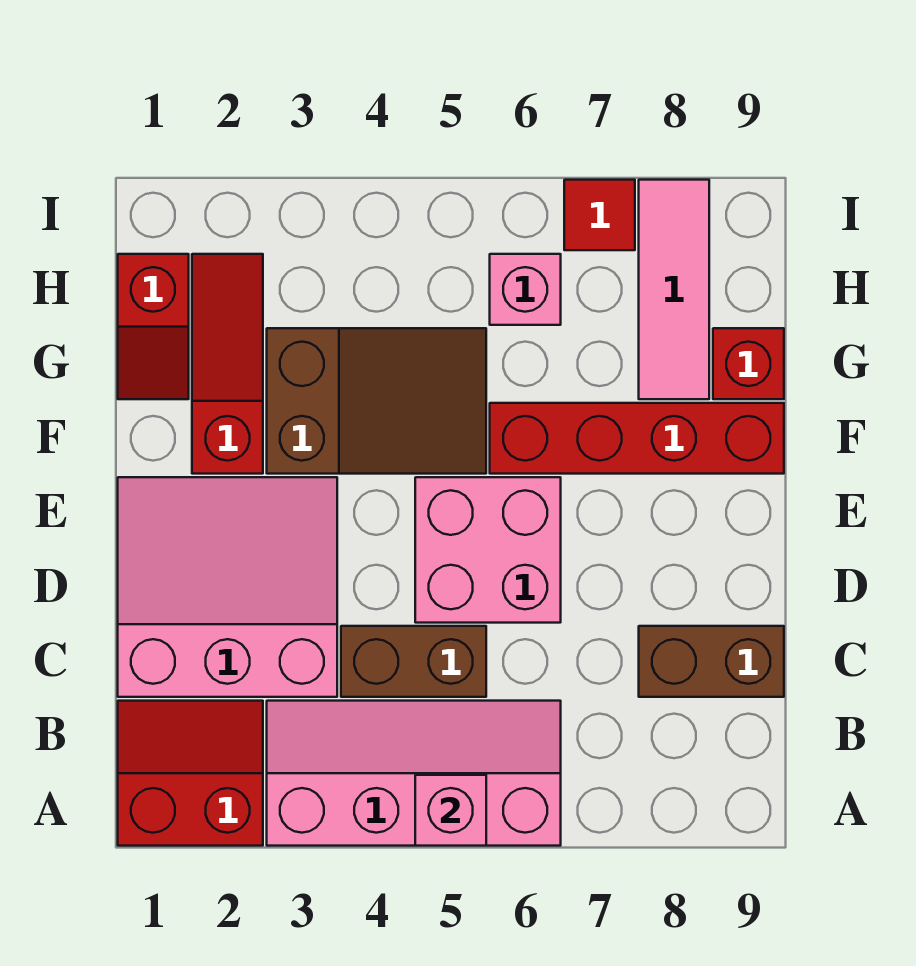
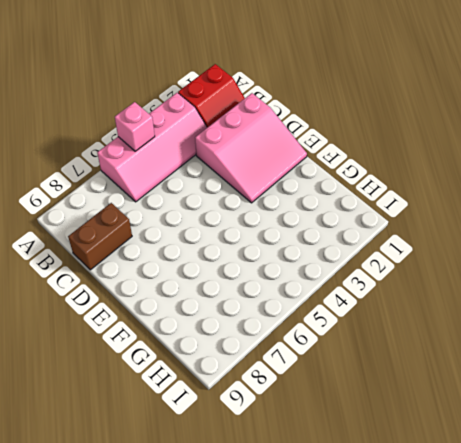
none -> brown 1x2 brick [341,626,486,697]
none -> pink 2x2 brick [415,477,561,623]
none -> red 1x3 slope [192,254,263,474]

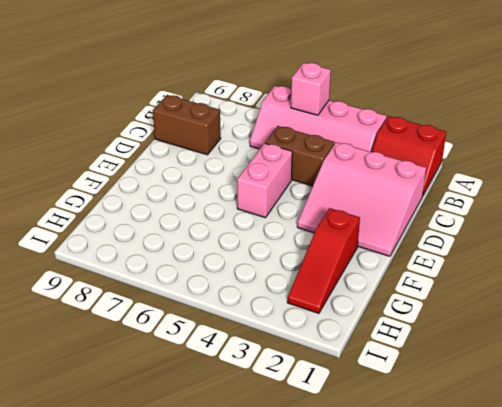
pink 1x2 brick [237,143,292,218] -> pink 2x2 brick [415,477,561,623]
none -> brown 2x3 slope [267,328,486,474]
none -> red 1x4 brick [490,403,784,474]
none -> red 1x2 slope [118,254,189,399]

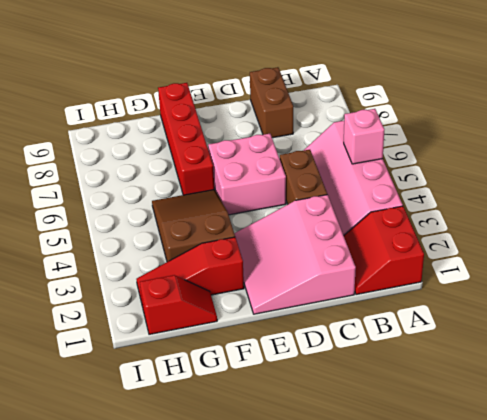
none -> pink 1x3 tile [639,180,709,399]
none -> red 1x1 brick [713,328,784,399]
none -> pink 1x1 brick [490,254,561,325]

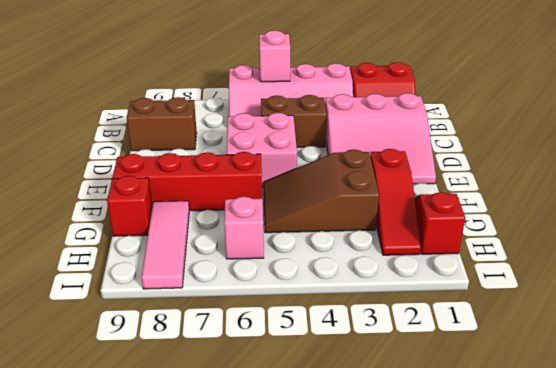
none -> red 1x1 tile [564,180,635,250]

